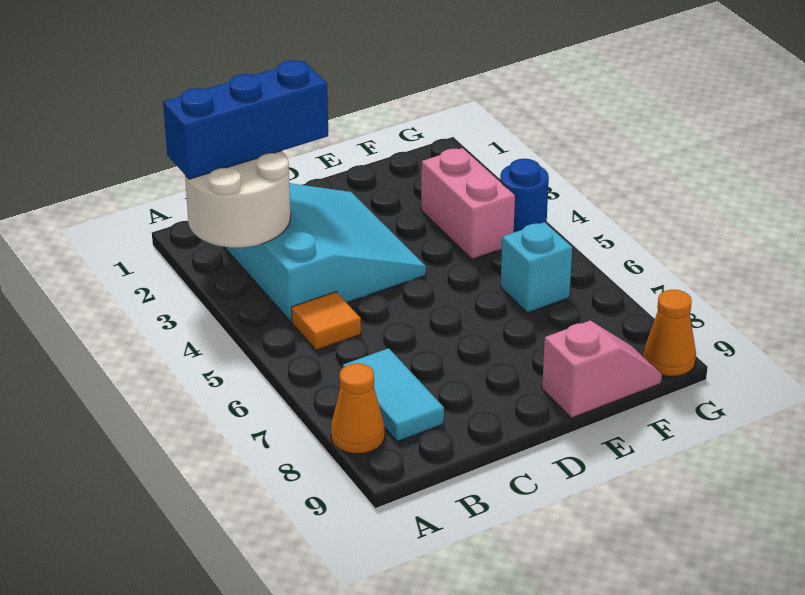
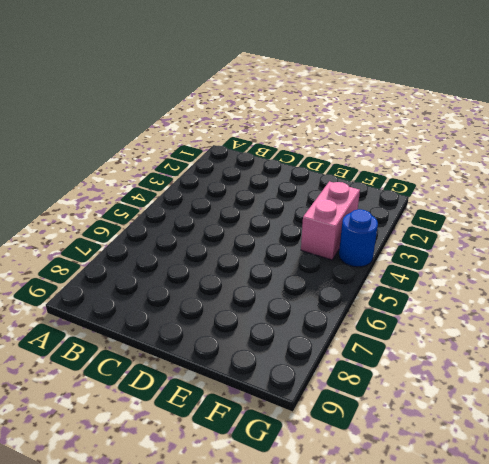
none -> orange 1x1 cone [331,363,385,454]
none -> cyan 3x3 slope [225,183,426,322]

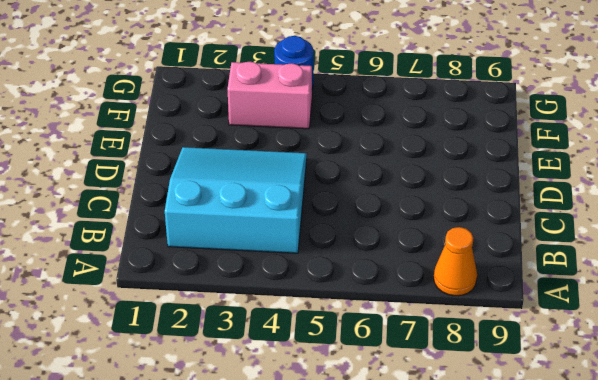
none -> orange 1x1 tile [291,292,361,350]
none -> cyan 1x2 tile [343,348,444,441]

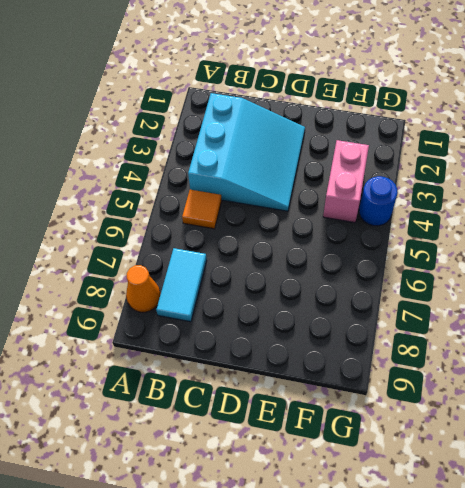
none -> pink 1x2 slope [542,320,662,418]
none -> cyan 1x1 brick [501,222,572,313]

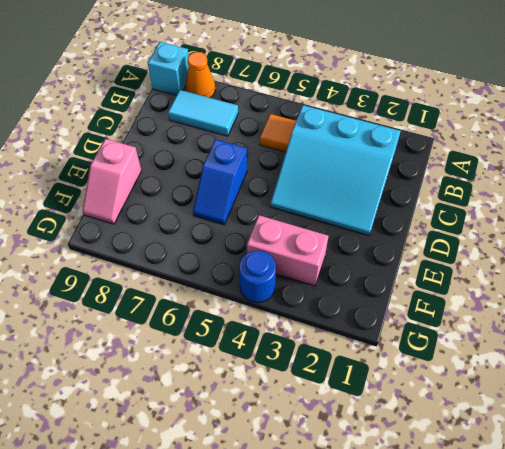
cyan 1x1 brick [148,42,189,95] -> cyan 1x1 brick moved to [501,222,572,313]
blue 1x2 slope [193,139,247,225] -> none
none -> orange 1x1 cone [644,290,696,377]
none -> white 2x2 round brick [185,151,291,248]

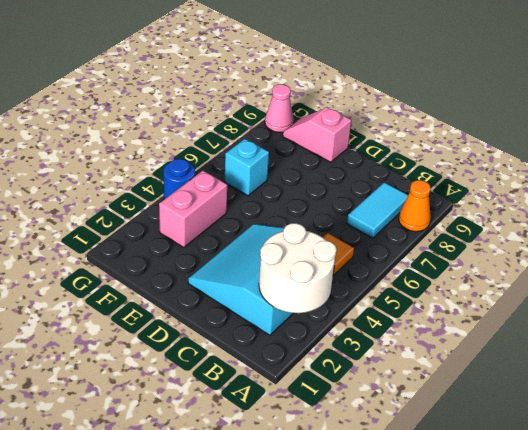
pink 1x1 cone [265,84,294,132] -> orange 1x1 cone [644,290,696,377]
none -> blue 1x3 brick [163,60,328,179]

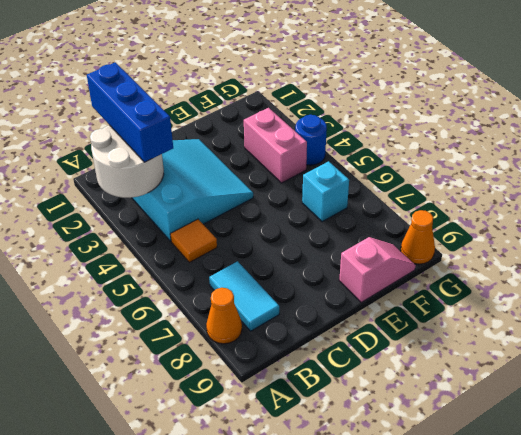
blue 1x3 brick [87,62,173,162] -> blue 1x3 brick turned to [163,60,328,179]

